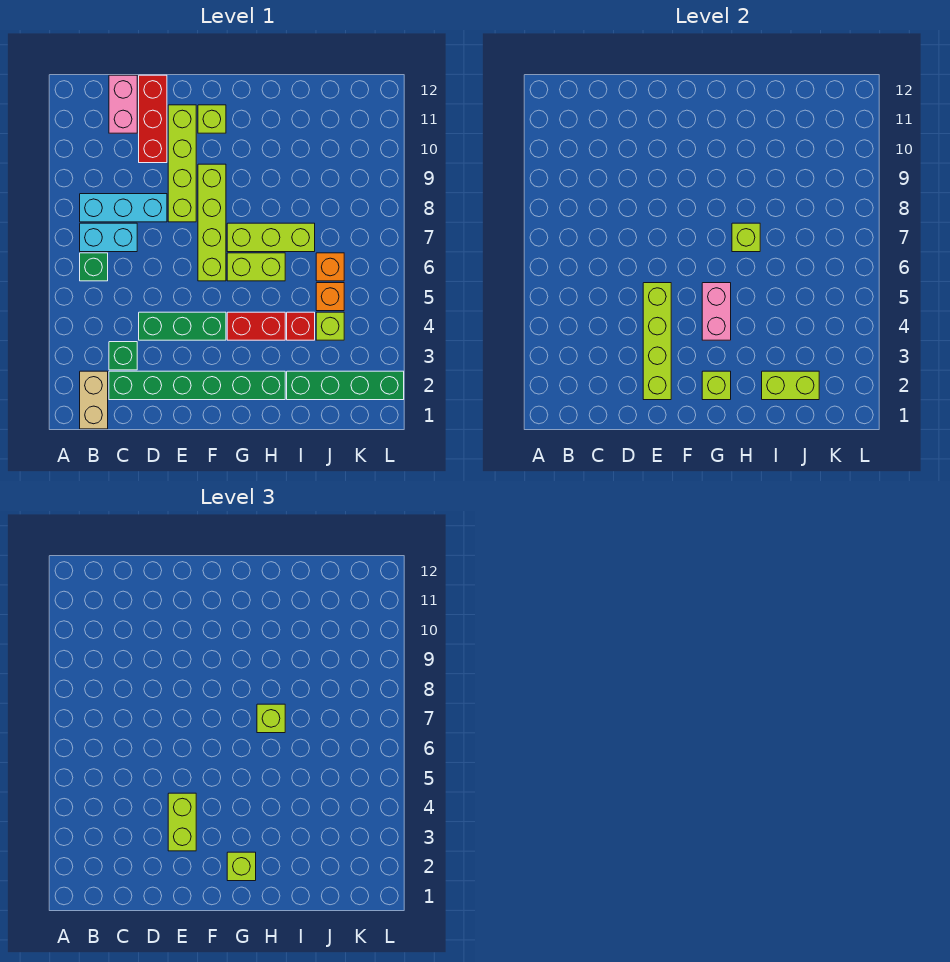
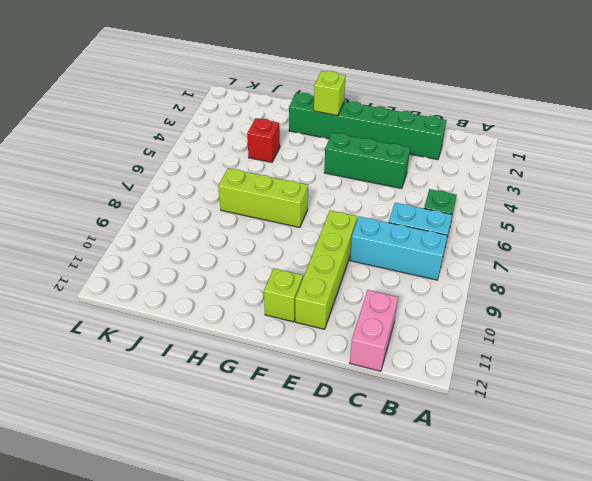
none -> tan 1x2 brick [80,371,108,429]
none -> green 1x1 brick [109,342,137,370]
none -> red 1x3 brick [139,75,167,163]

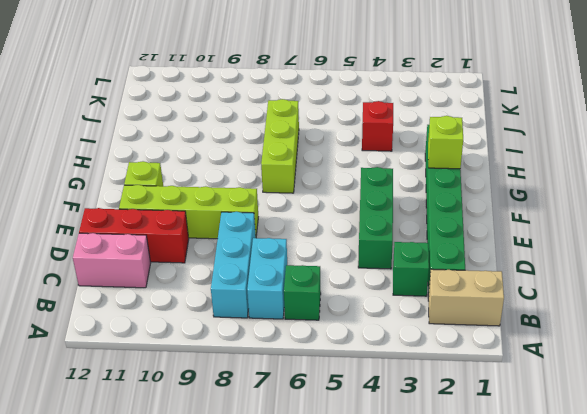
none -> lime 1x4 brick [198,164,226,281]
none -> red 1x2 brick [227,312,285,340]
none -> lime 1x2 brick [227,253,285,281]

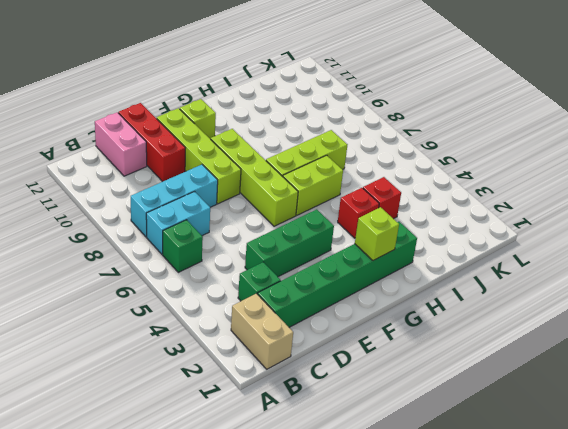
red 1x1 brick [338,188,379,238] -> red 1x2 brick [227,312,285,340]
none -> green 1x4 brick [287,371,404,400]
none -> lime 1x1 brick [316,312,344,340]
none -> orange 1x1 brick [316,283,344,311]

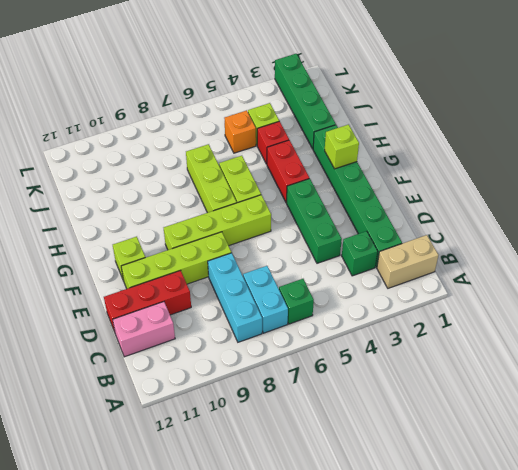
none -> orange 1x1 brick [316,253,344,281]
none -> lime 1x4 brick [643,283,671,400]
none -> pink 1x2 brick [702,283,731,340]

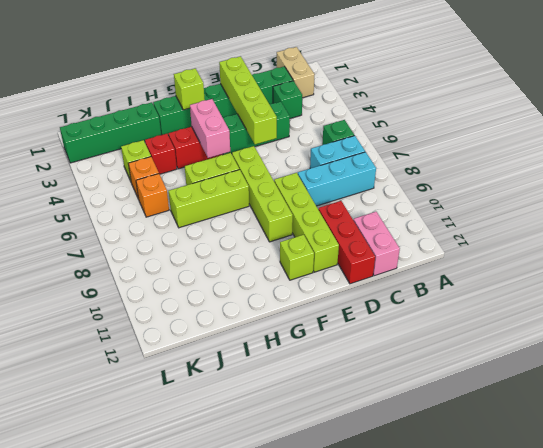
none -> lime 1x1 brick [732,223,760,252]
none -> lime 1x2 brick [762,371,819,400]
none -> lime 1x2 brick [168,793,196,851]

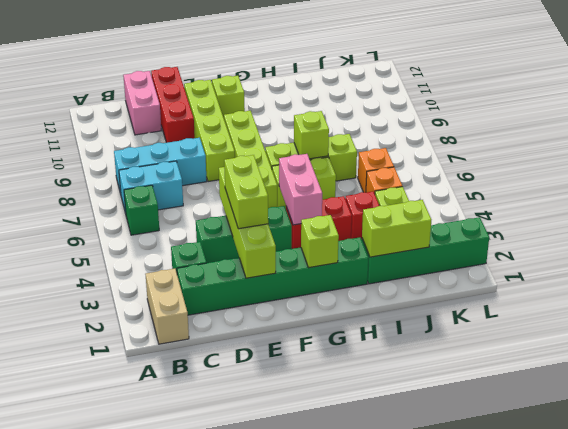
none -> lime 1x1 brick [227,852,256,881]
none -> lime 1x1 brick [257,704,285,733]

